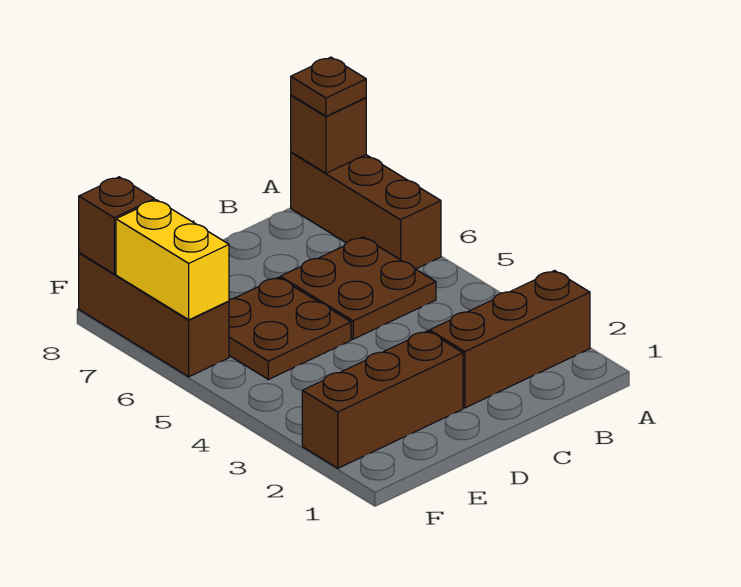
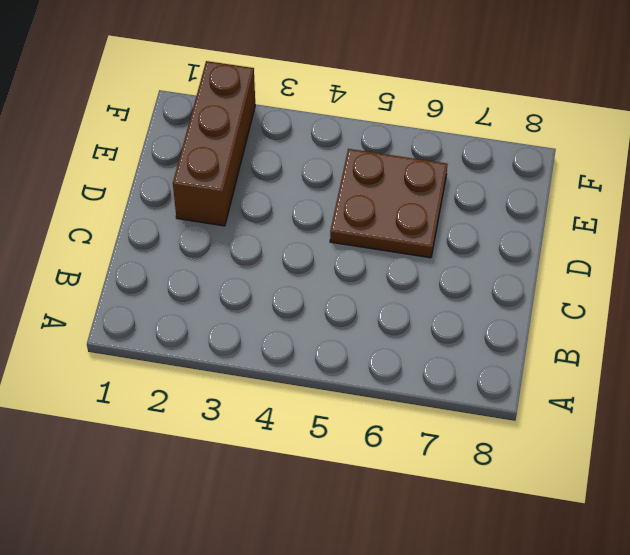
none -> brown 1x3 brick [429,271,590,408]
none -> brown 1x3 brick [291,152,441,269]

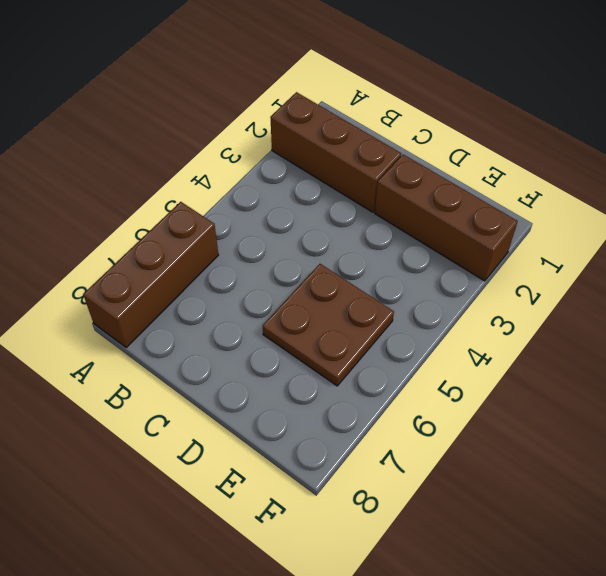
none -> brown 2x2 plate [280,237,436,339]
none -> brown 1x3 brick [79,253,229,377]

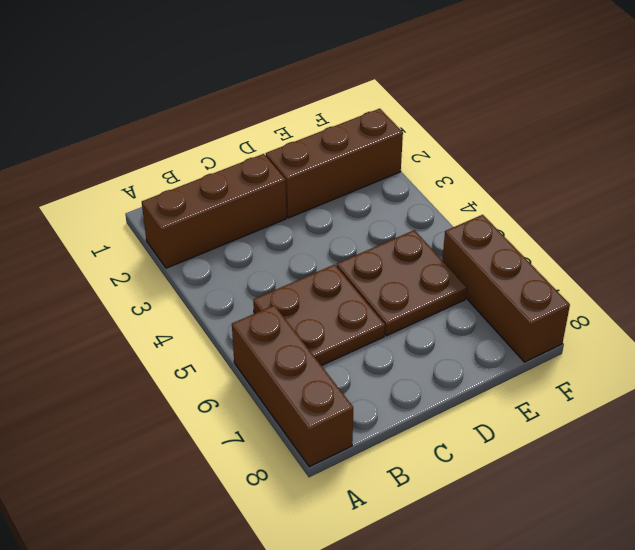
none -> brown 1x1 brick [291,95,366,173]
none -> yellow 1x2 brick [116,200,229,320]

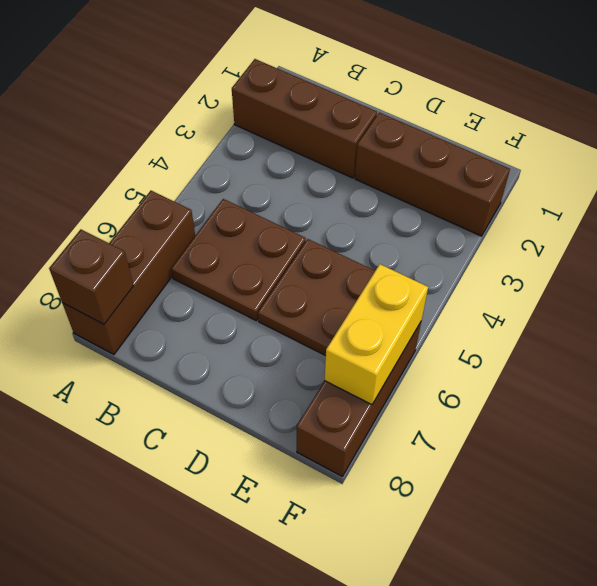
none -> brown 1x1 brick [79,177,155,274]
none -> brown 1x1 plate [291,57,366,116]

